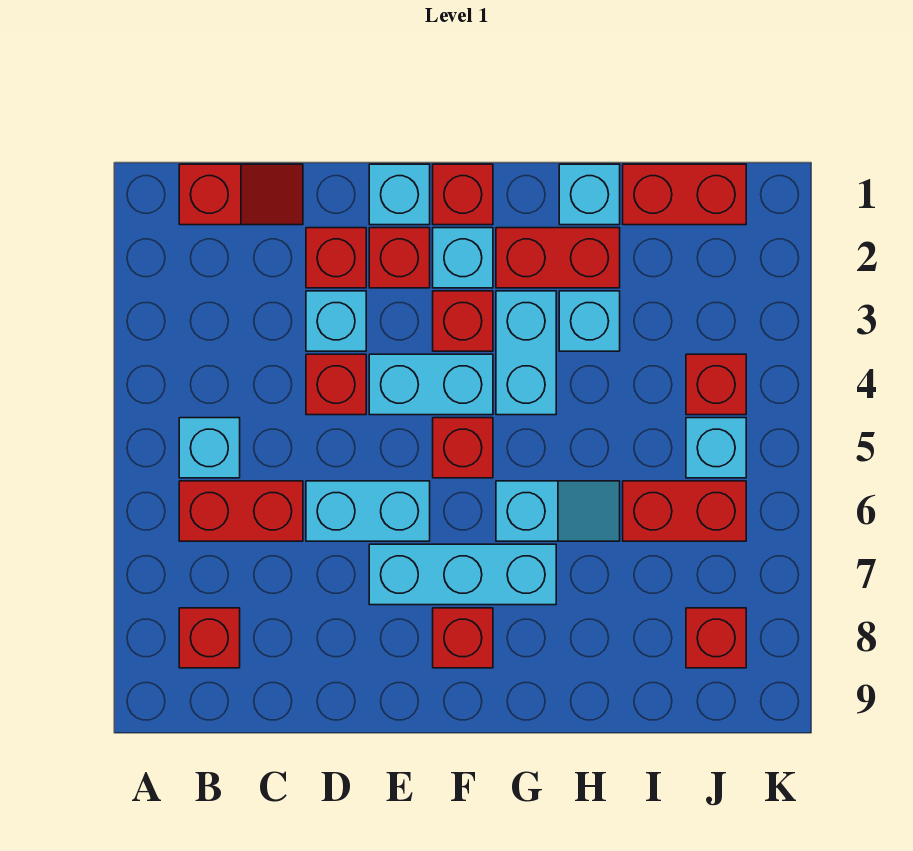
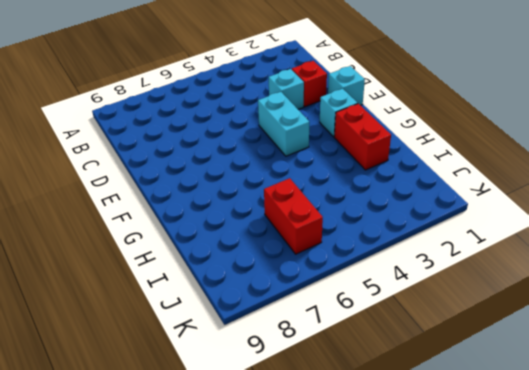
none -> red 1x2 slope [179,164,303,225]
none -> cyan 1x1 brick [179,418,240,478]
none -> red 1x2 brick [179,481,303,541]

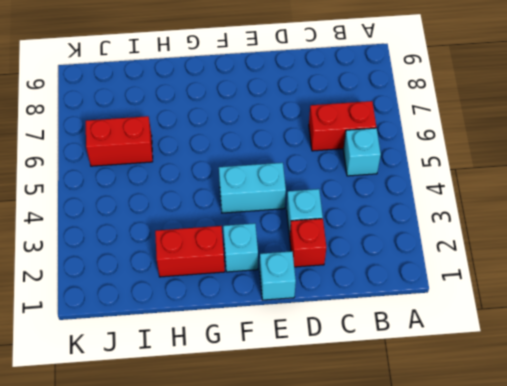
none -> red 1x2 slope [179,164,303,225]
none -> red 1x1 brick [179,608,240,668]
none -> red 1x1 brick [306,354,366,415]

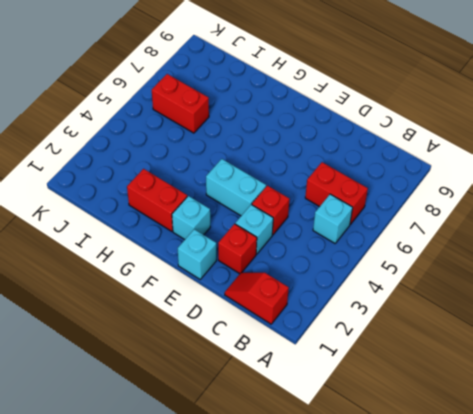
none -> red 1x1 brick [179,608,240,668]
none -> cyan 1x2 brick [306,481,430,541]
none -> red 1x1 brick [369,228,430,288]

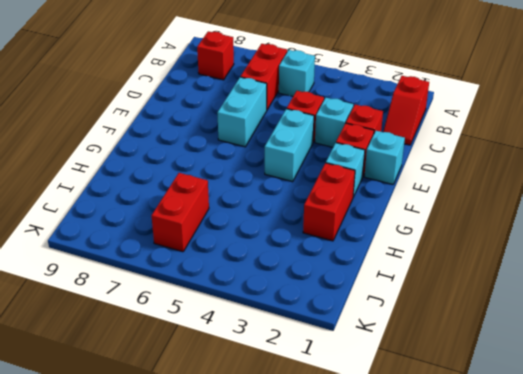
none -> cyan 1x3 brick [369,544,556,605]
none -> red 1x1 brick [433,164,493,225]
none -> red 1x1 brick [433,291,493,351]

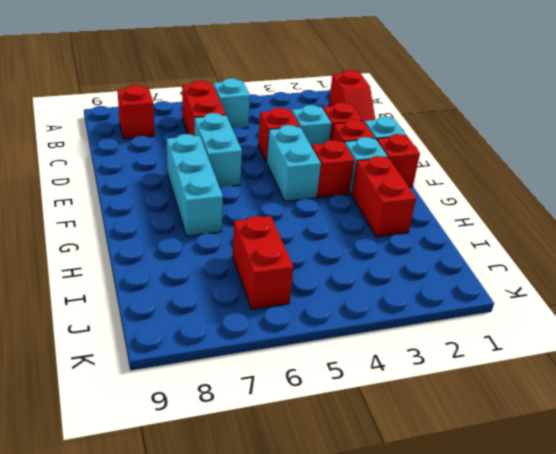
none -> red 1x1 brick [433,418,493,478]
none -> red 1x1 brick [433,608,493,668]
none -> cyan 1x2 brick [496,291,556,415]

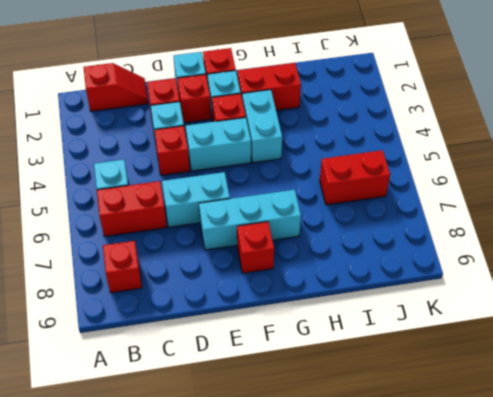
none -> red 1x1 brick [433,418,493,478]
none -> cyan 1x2 slope [496,481,620,541]
none -> cyan 1x1 brick [559,164,620,225]

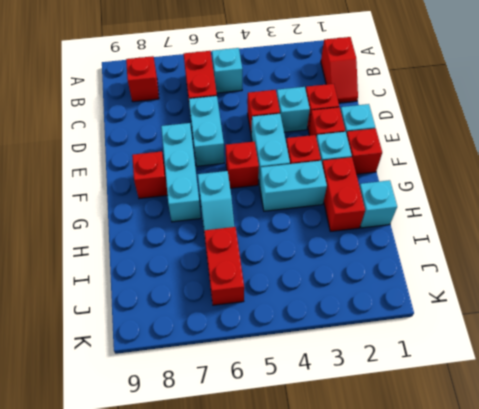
none -> cyan 1x1 brick [559,291,620,351]
none -> red 1x2 brick [623,164,746,225]
none -> red 1x1 brick [686,354,746,415]

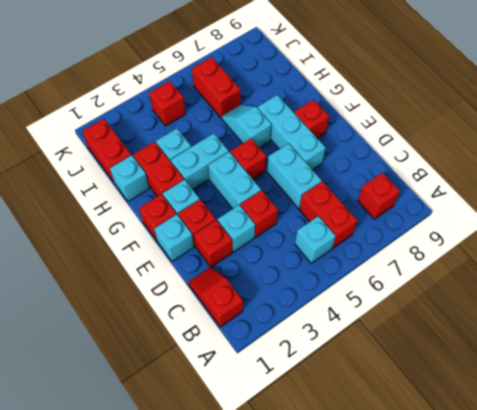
none -> red 1x1 brick [433,291,493,351]
none -> cyan 1x1 brick [686,418,746,478]
none -> red 1x1 brick [686,608,746,668]

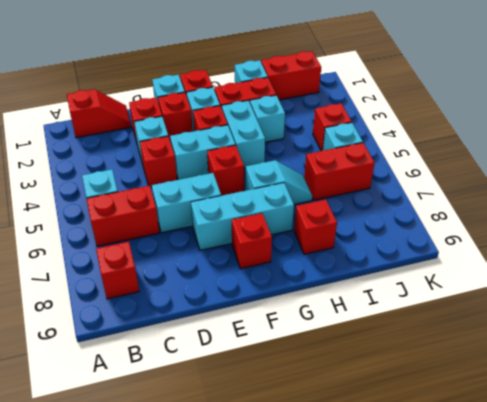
red 1x1 brick [294,200,337,254] -> red 1x1 brick moved to [686,608,746,668]

